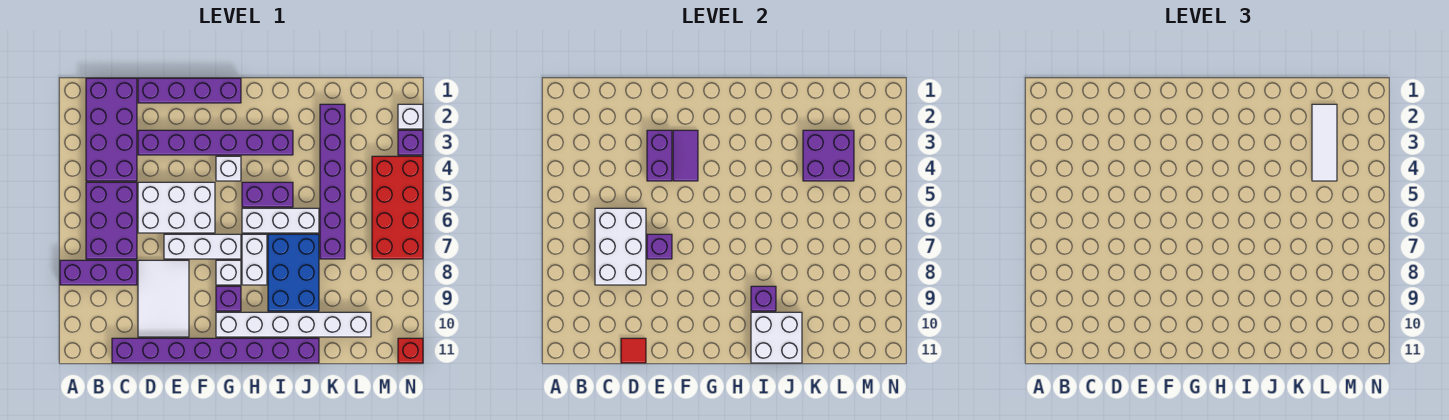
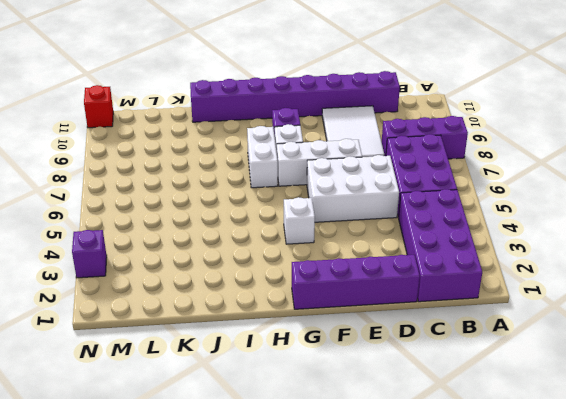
none -> purple 1x6 brick [138,130,293,155]
none -> white 1x6 brick [216,312,371,337]
none -> purple 1x2 brick [242,182,293,207]
none -> white 1x3 brick [242,208,319,233]

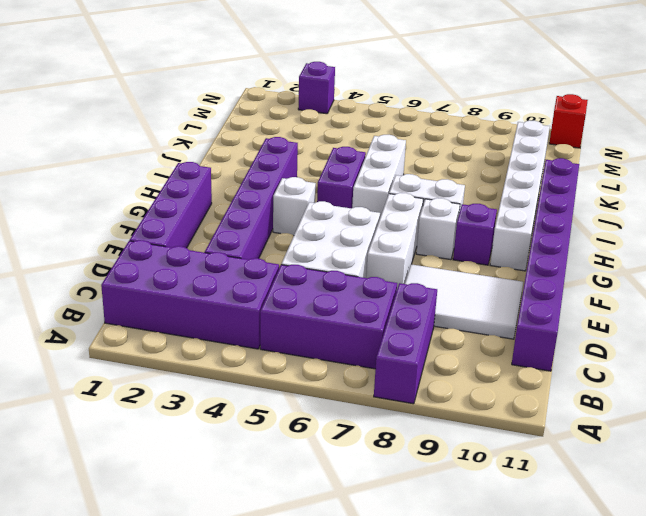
none -> blue 2x3 brick [268,234,319,311]
none -> purple 1x6 brick [320,104,345,259]
none -> red 2x4 brick [372,156,423,259]
none -> white 1x1 brick [398,104,423,129]

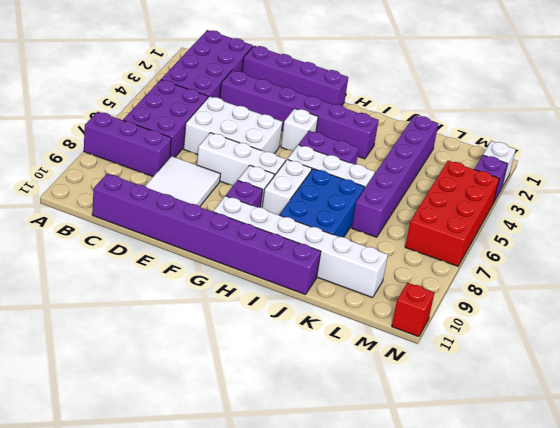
none -> white 2x3 brick [595,208,646,285]
none -> red 1x1 tile [621,338,646,363]
none -> purple 1x2 brick [647,130,672,181]
none -> purple 1x1 brick [647,234,672,259]

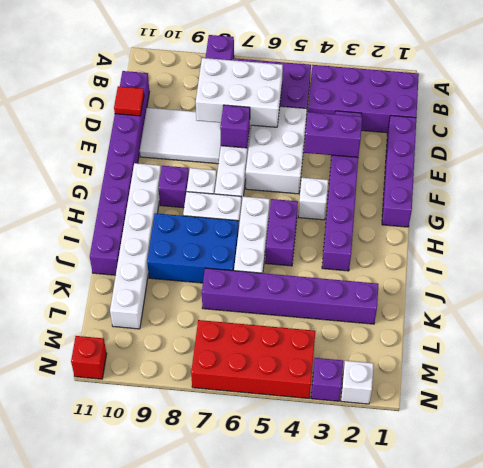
none -> purple 1x2 tile [673,130,698,181]
none -> purple 1x1 brick [751,286,776,311]
none -> white 2x2 brick [751,312,802,363]
none -> purple 2x2 brick [803,130,854,181]

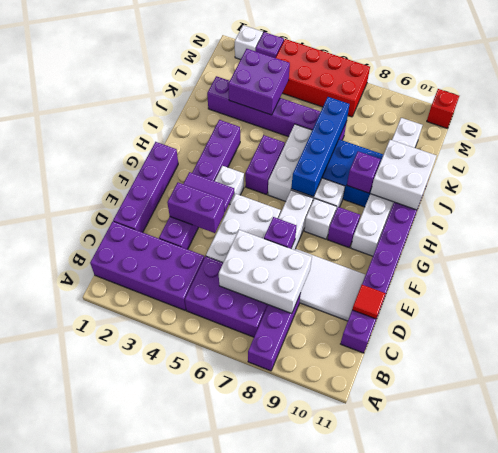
blue 1x4 brick [291,97,349,197] -> none
none -> white 1x3 tile [1312,104,1337,181]

